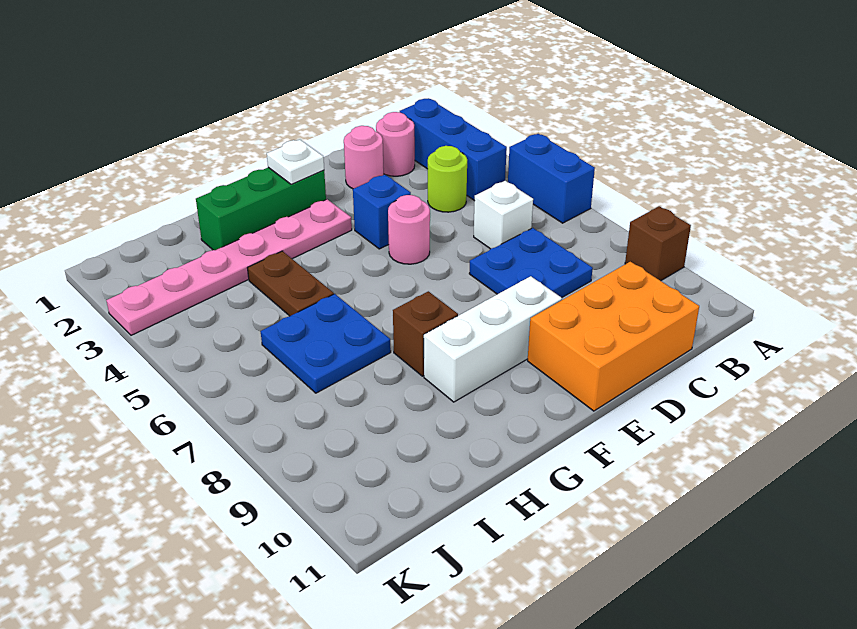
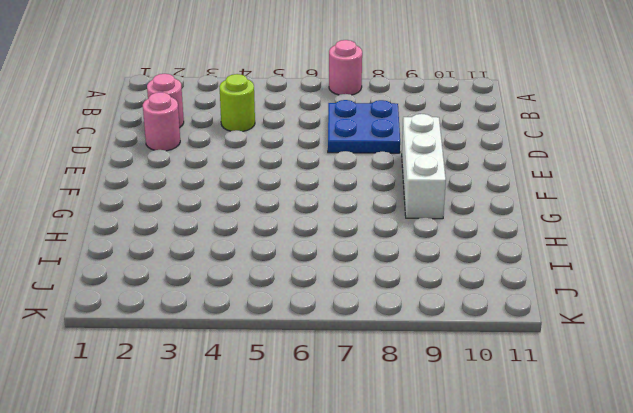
pink 1x1 round brick [329,40,362,95] -> pink 1x1 round brick moved to [388,195,430,264]
none -> blue 1x2 brick [508,134,595,223]
none -> brown 1x1 brick [625,206,691,281]
none -> blue 1x3 brick [400,98,507,201]

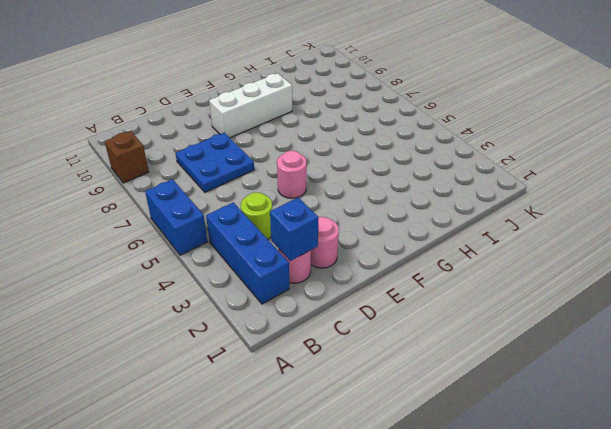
blue 1x1 brick [270,198,318,261] -> blue 1x1 brick moved to [353,174,411,249]
none -> white 1x1 brick [474,181,533,249]
none -> orange 2x3 brick [528,262,699,411]
none -> green 1x3 brick [196,167,326,250]

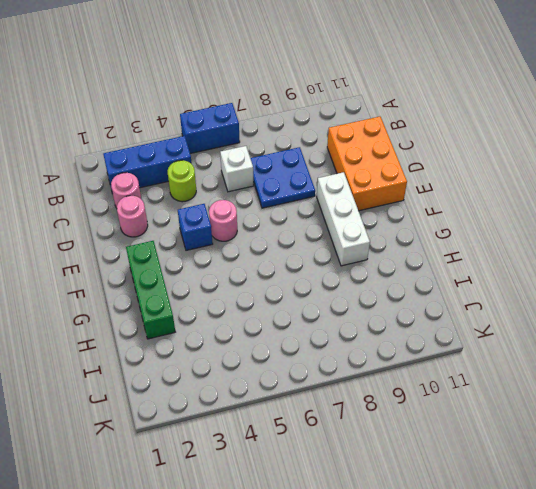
none -> brown 1x1 brick [625,206,691,281]
none -> pink 1x6 plate [106,199,352,335]
none -> brown 1x1 brick [393,291,458,376]

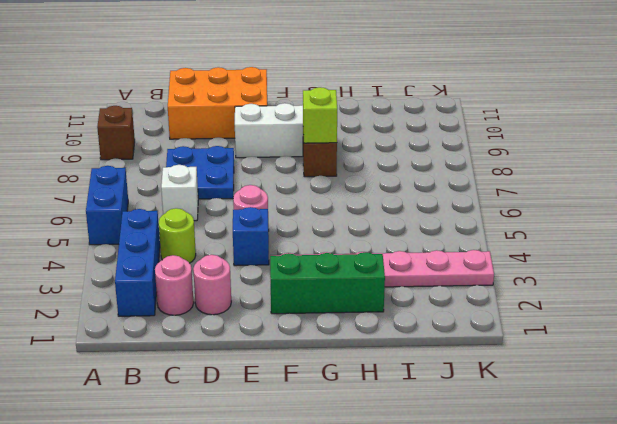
lime 1x1 brick [303,87,337,143] -> none
none -> brown 1x2 plate [248,251,334,316]
none -> blue 2x2 plate [261,294,391,393]
none -> white 1x1 plate [267,139,324,184]

